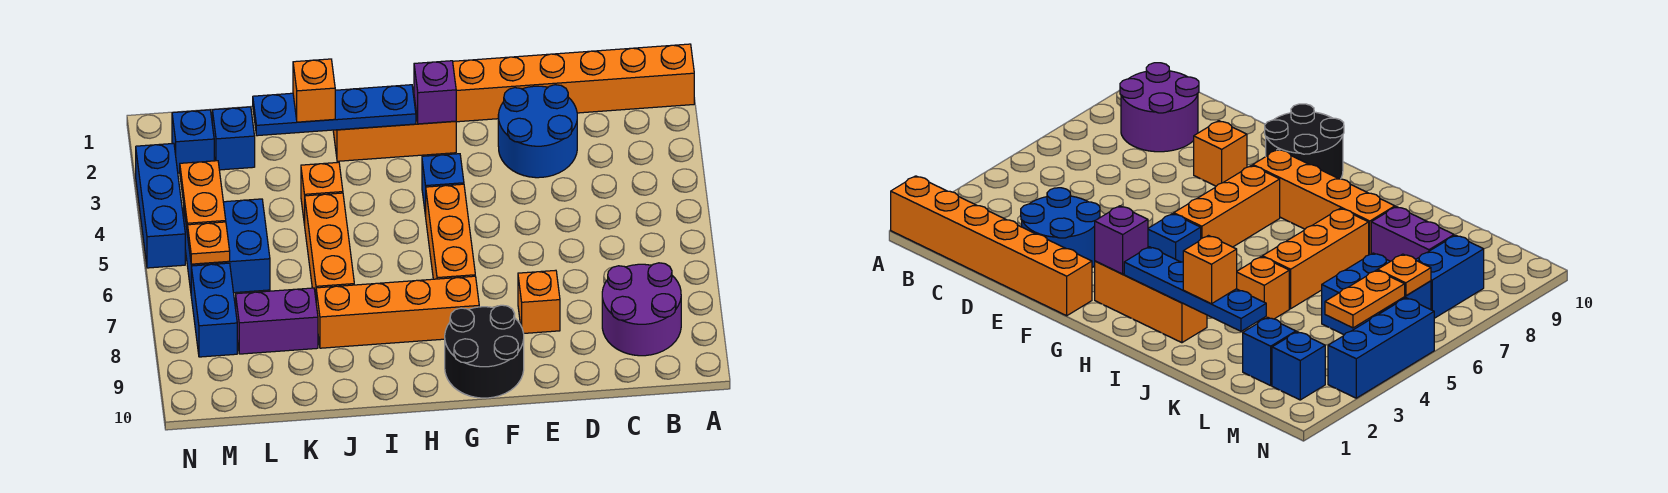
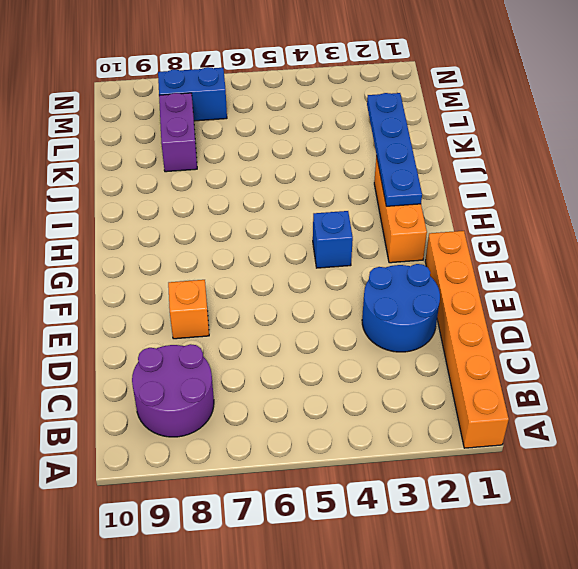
none -> black 2x2 round brick [445,305,524,398]
none -> orange 1x3 brick [426,184,475,279]
none -> orange 1x4 brick [316,276,479,348]

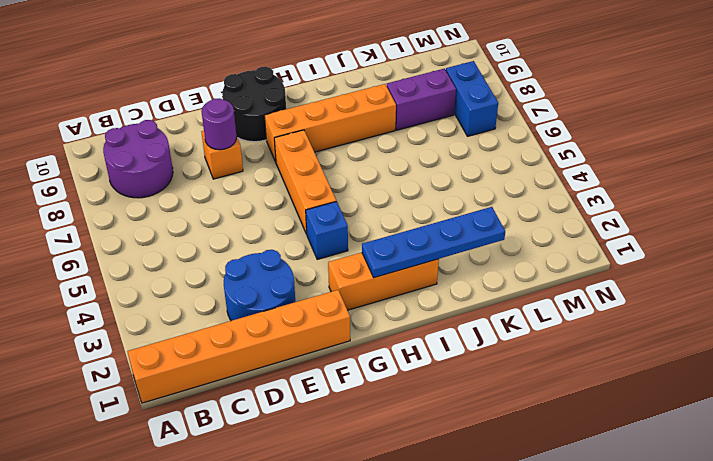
purple 1x1 round brick [201,98,237,150] -> none
none -> orange 1x1 brick [301,162,343,225]
none -> orange 1x3 brick [305,193,354,297]
none -> blue 1x1 brick [212,107,255,170]

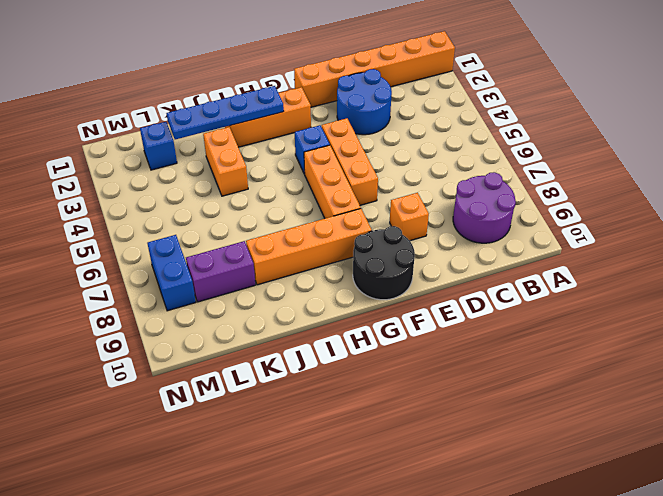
orange 1x3 brick [322,118,378,205] -> orange 1x3 brick moved to [305,193,354,297]
orange 1x2 brick [203,127,248,196] -> orange 1x1 brick [301,162,343,225]
none -> blue 2x2 brick [184,199,270,293]
none -> blue 1x1 brick [172,110,214,173]
none -> blue 1x3 brick [136,143,185,268]

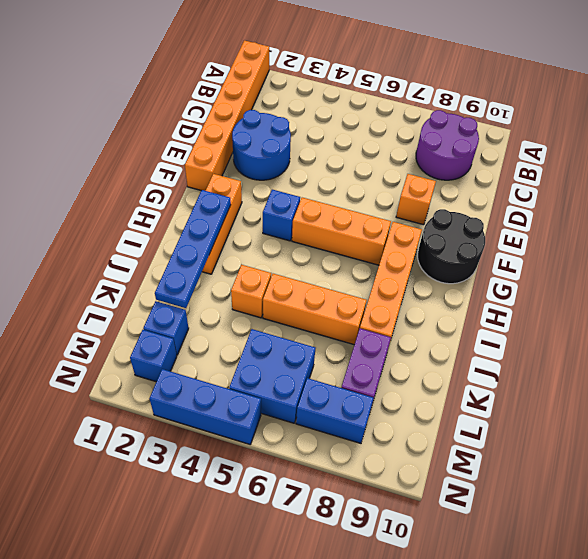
none -> purple 1x1 brick [414,61,456,124]
none -> orange 1x2 plate [180,161,226,233]
none -> orange 1x1 plate [187,222,230,264]

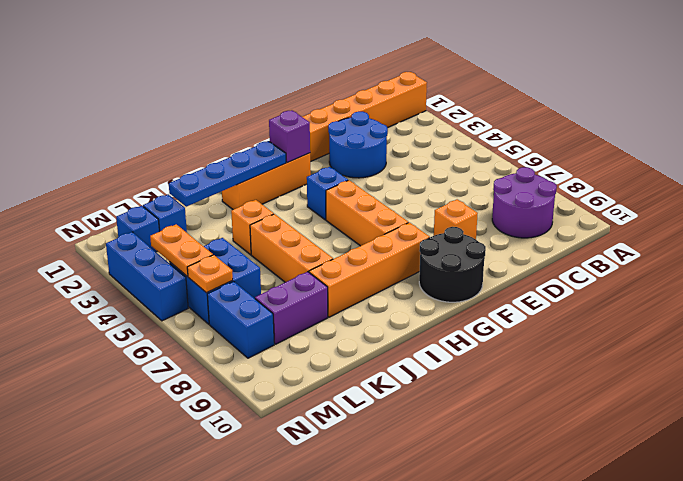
none -> orange 1x1 brick [293,59,335,122]

